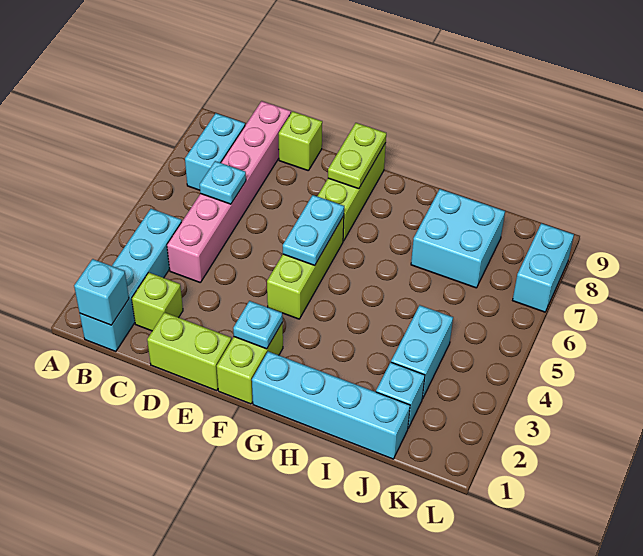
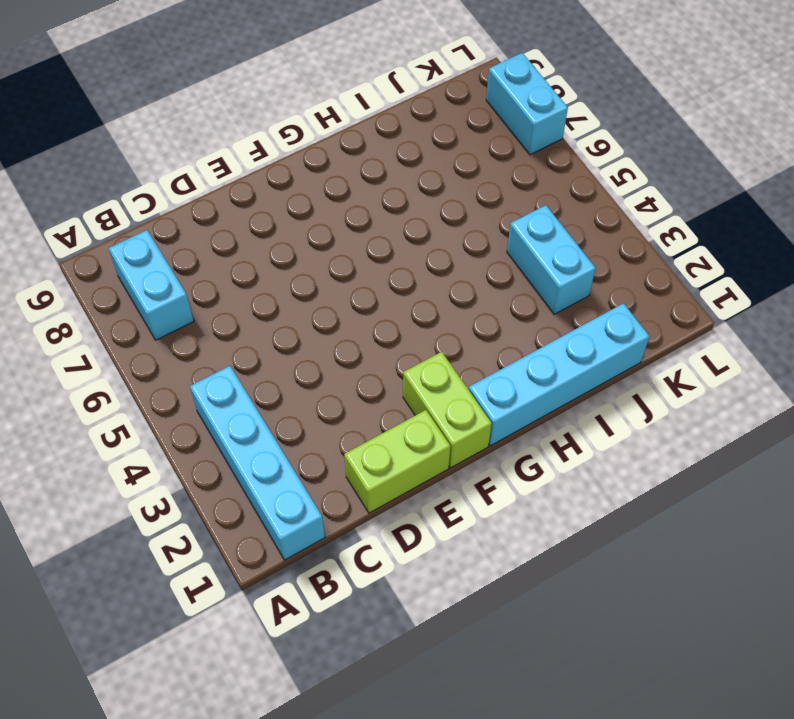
none -> lime 1x1 brick [132,273,183,331]
none -> pink 1x6 brick [167,101,291,282]
none -> lime 1x1 brick [279,111,322,170]

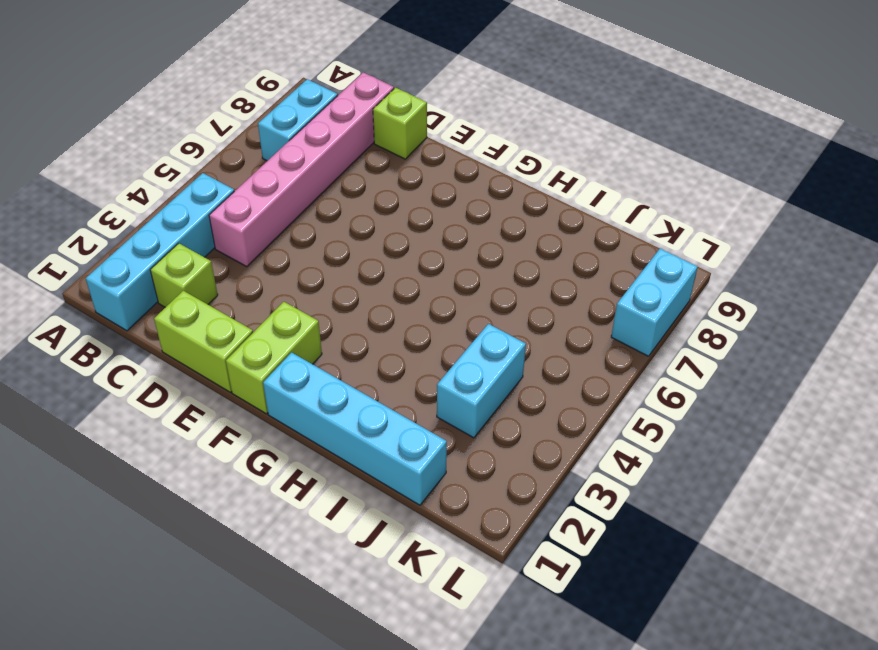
none -> lime 1x3 brick [267,216,344,319]
none -> lime 1x3 brick [317,143,386,241]
none -> cyan 2x2 brick [411,189,505,288]

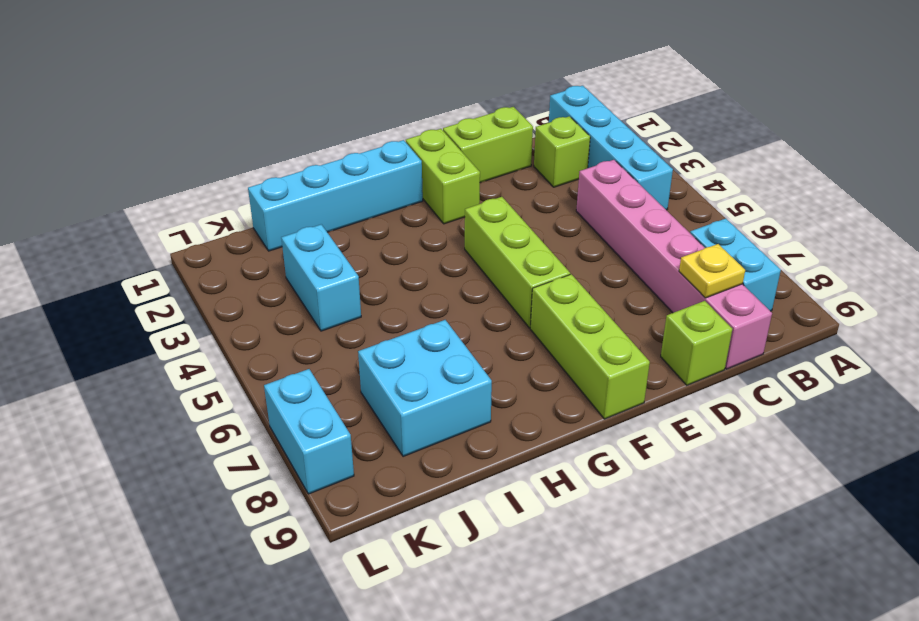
yellow 1x1 plate [679,244,745,298] -> none
none -> cyan 1x1 brick [376,362,425,428]
none -> cyan 1x1 brick [74,259,129,325]
none -> cyan 1x1 plate [200,161,246,204]

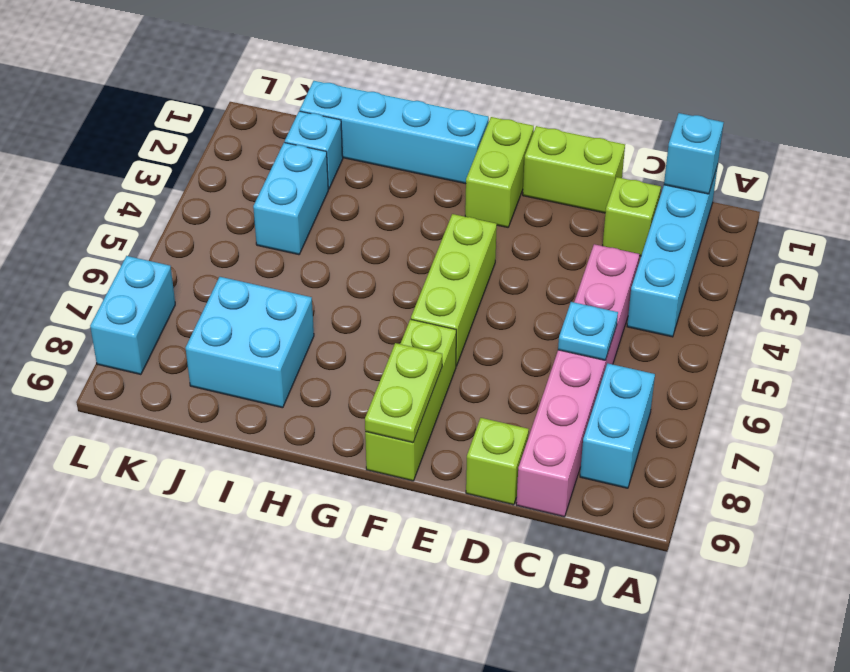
none -> cyan 1x1 plate [233,301,283,349]
none -> cyan 1x2 plate [283,195,344,265]

